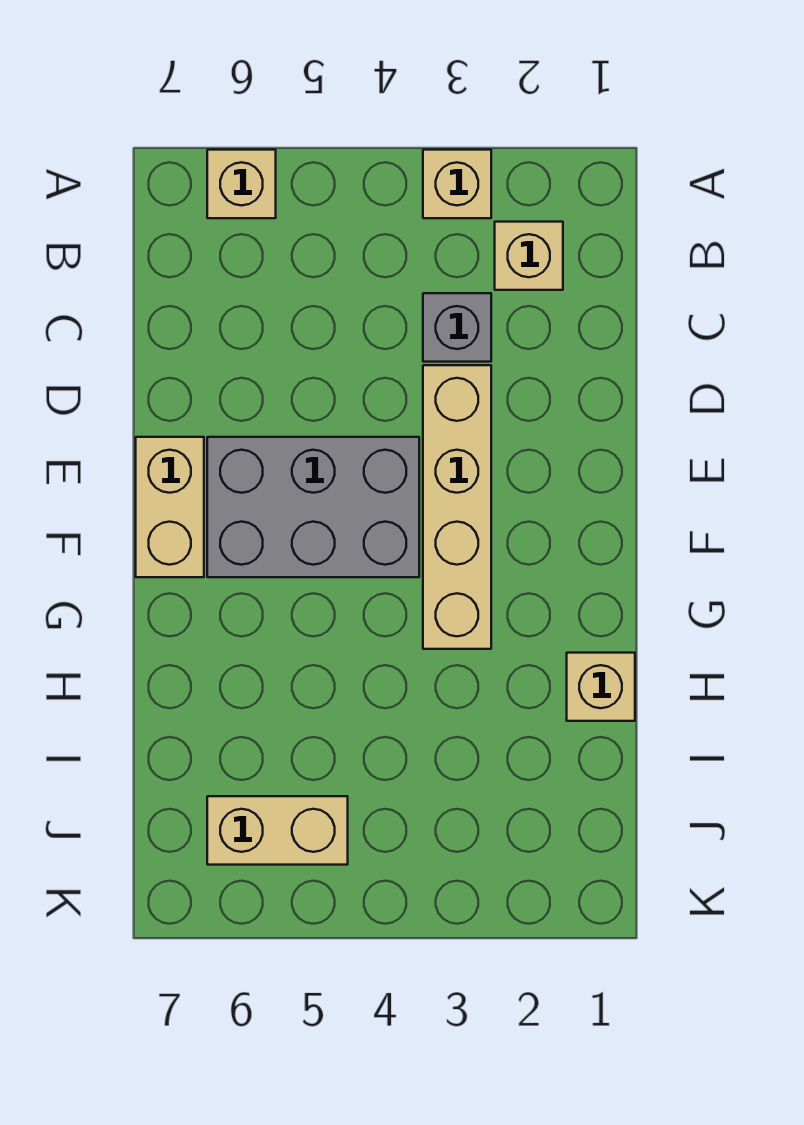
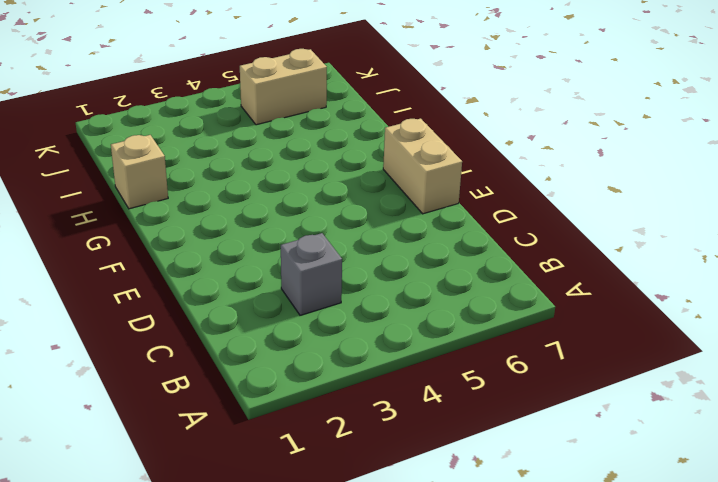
none -> tan 1x1 brick [423,150,491,218]
none -> tan 1x1 brick [207,150,276,218]

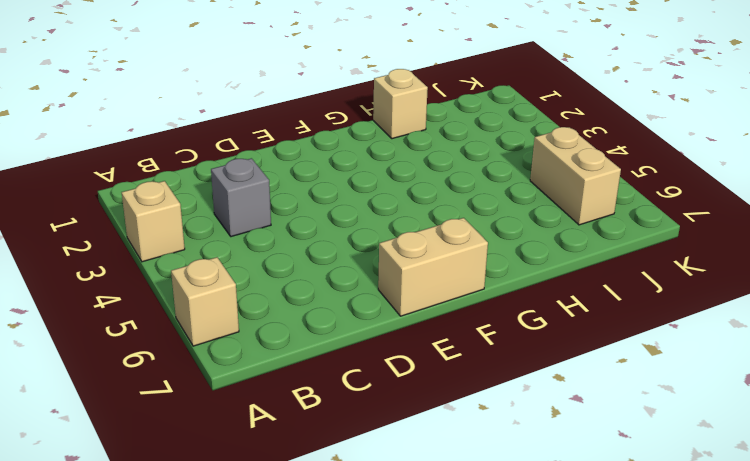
none -> tan 1x1 brick [495,222,563,290]
none -> tan 1x4 brick [423,365,491,649]

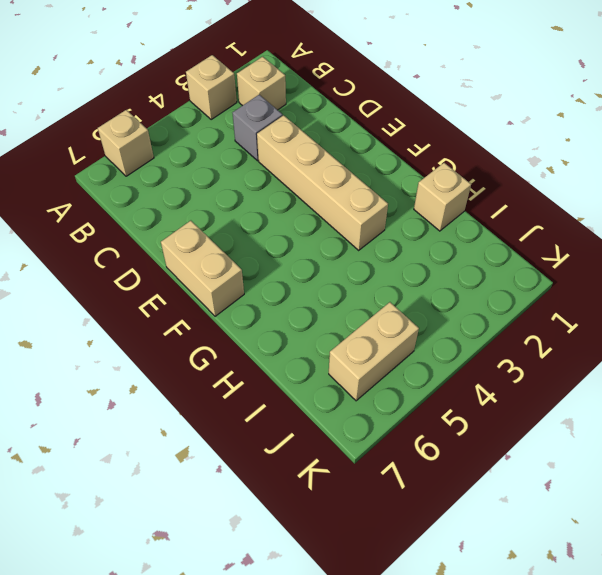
none -> grey 2x3 brick [207,437,419,577]

